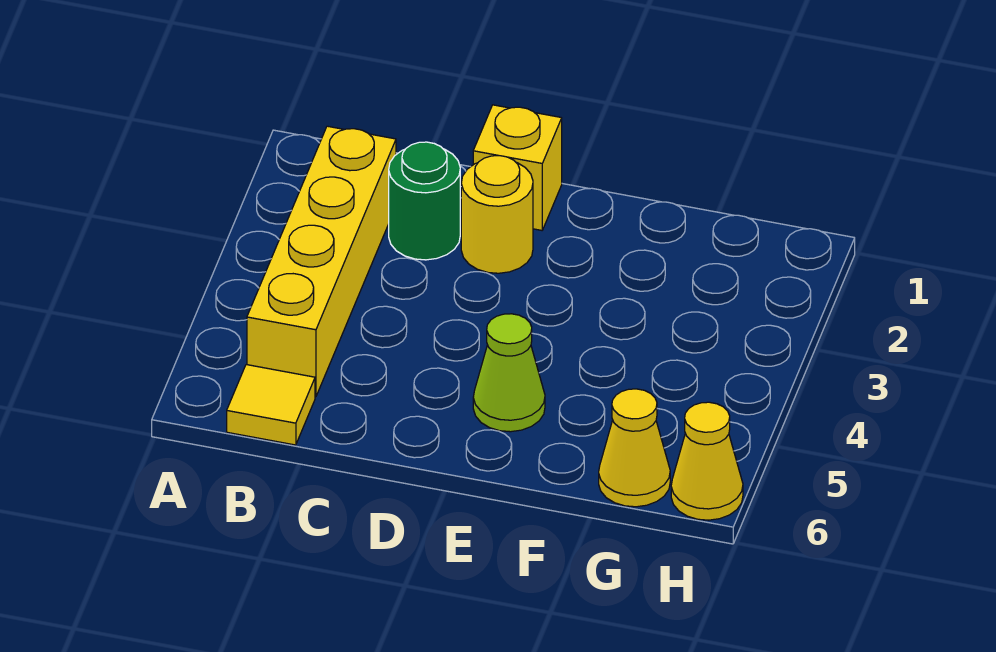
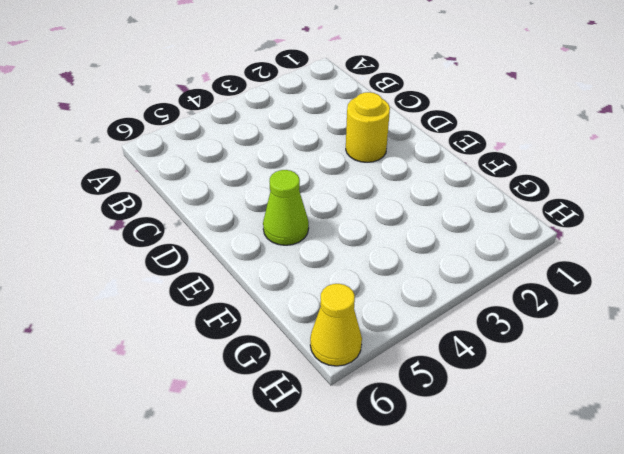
none -> yellow 1x4 brick [247,126,396,397]
none -> yellow 1x1 tile [227,365,315,445]

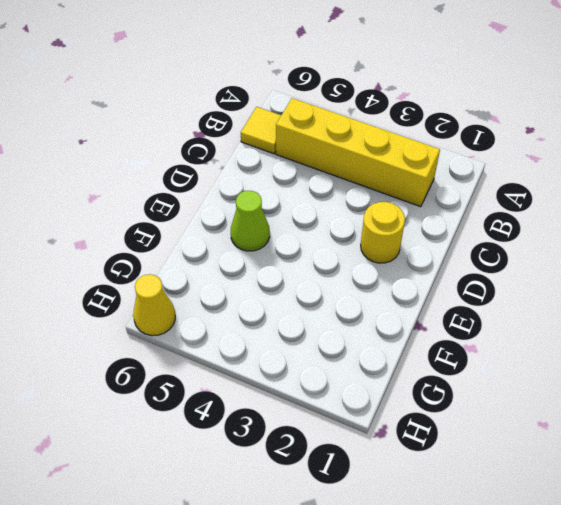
none -> green 1x1 round brick [389,142,460,260]
none -> yellow 1x1 brick [473,105,562,230]

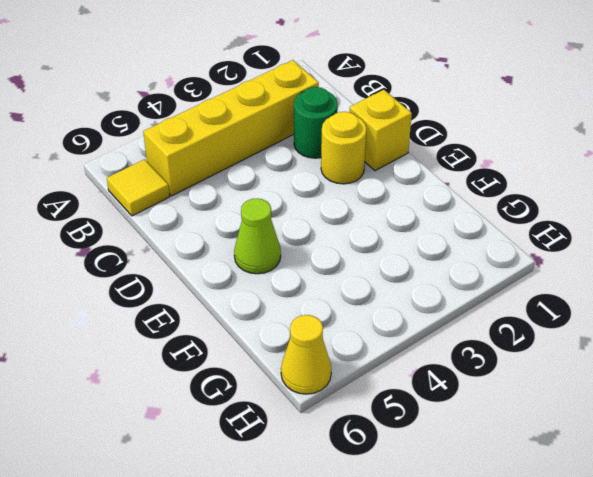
none -> yellow 1x1 cone [599,389,670,507]

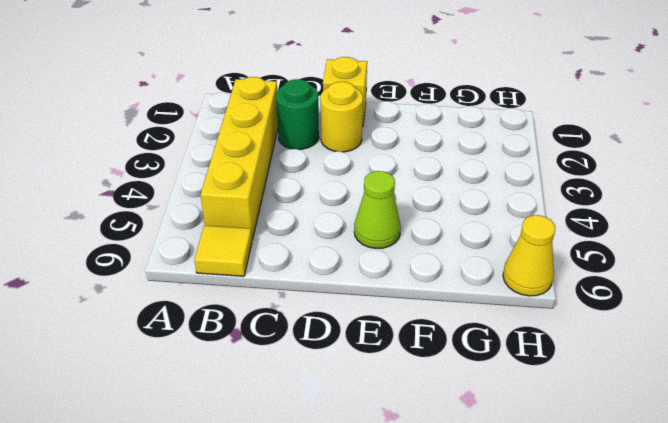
none -> yellow 1x1 cone [599,389,670,507]

